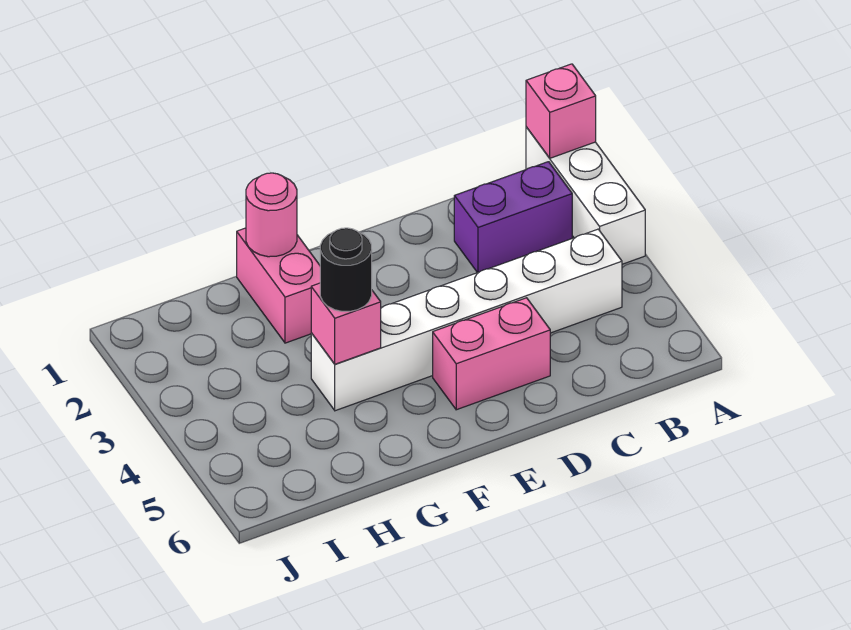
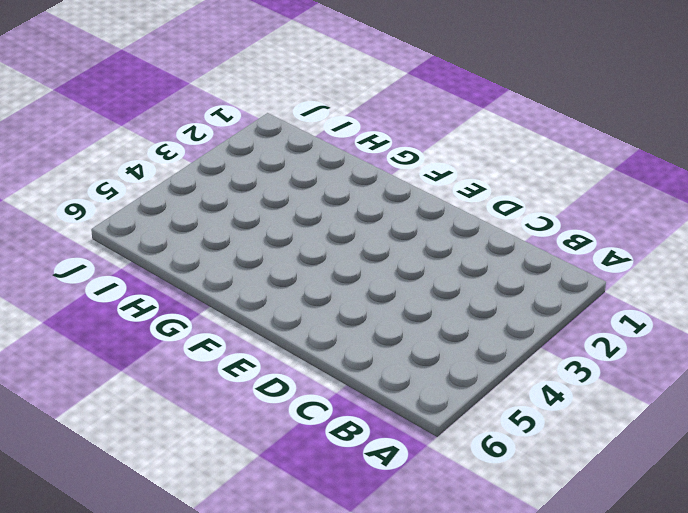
none -> white 1x3 brick [526,127,645,264]
none -> purple 1x2 brick [454,162,572,273]

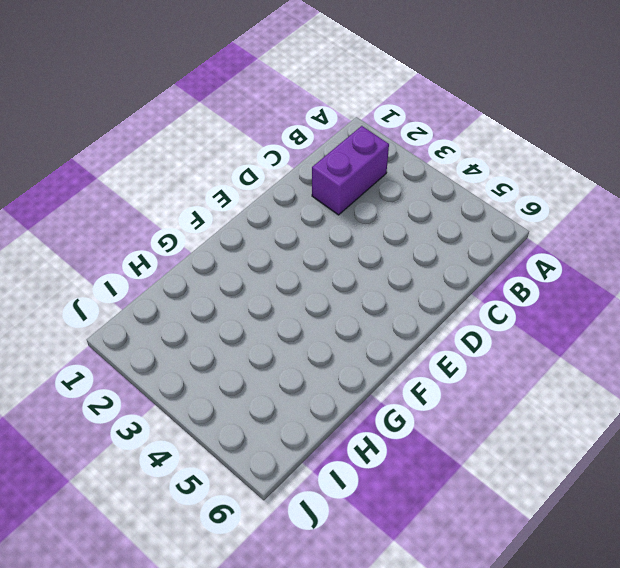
none -> white 1x3 brick [526,127,645,264]
none -> white 1x6 brick [311,229,622,411]

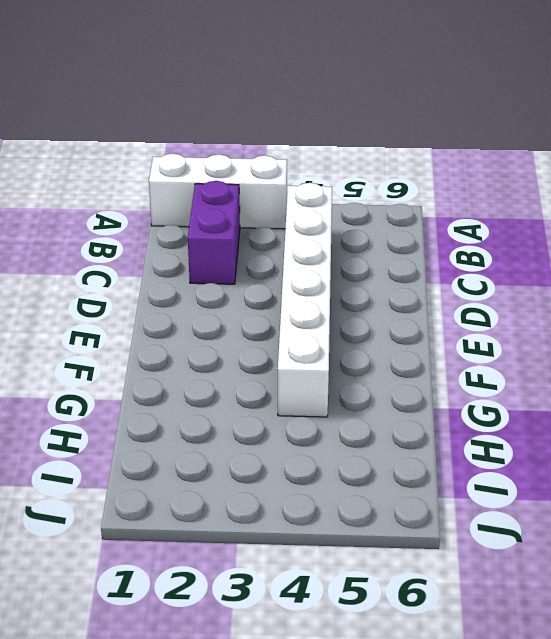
none -> pink 1x2 brick [433,298,550,410]
none -> pink 1x2 brick [237,228,320,343]

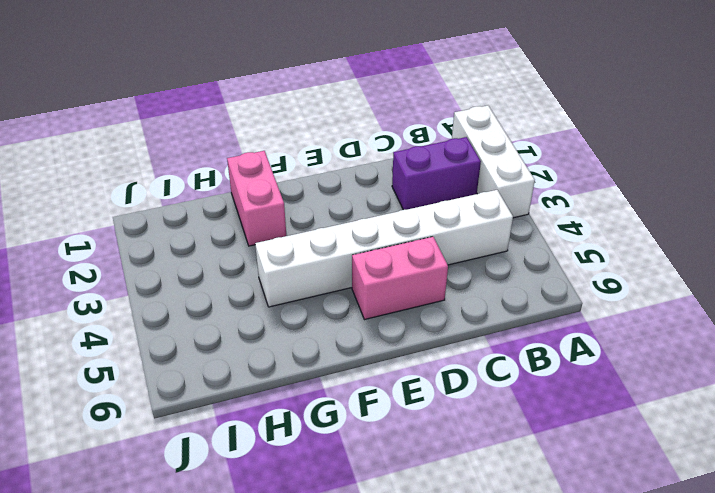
none -> pink 1x1 brick [526,64,596,158]
none -> pink 1x1 round brick [246,173,297,257]

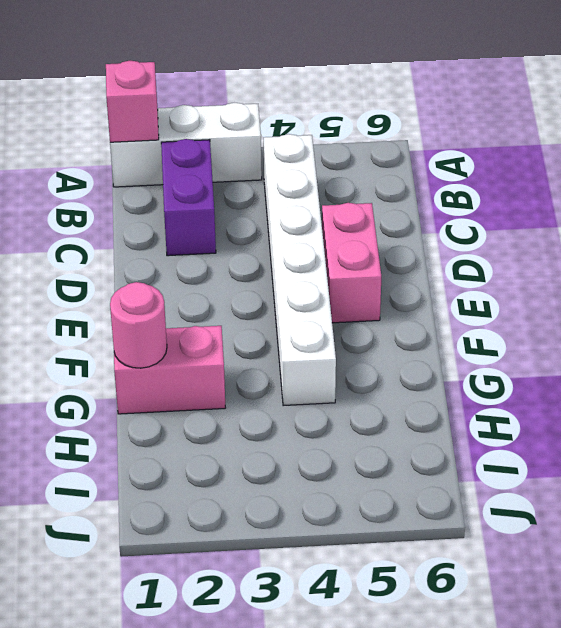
none -> pink 1x1 brick [311,283,381,364]
none -> black 1x1 round brick [320,228,372,311]

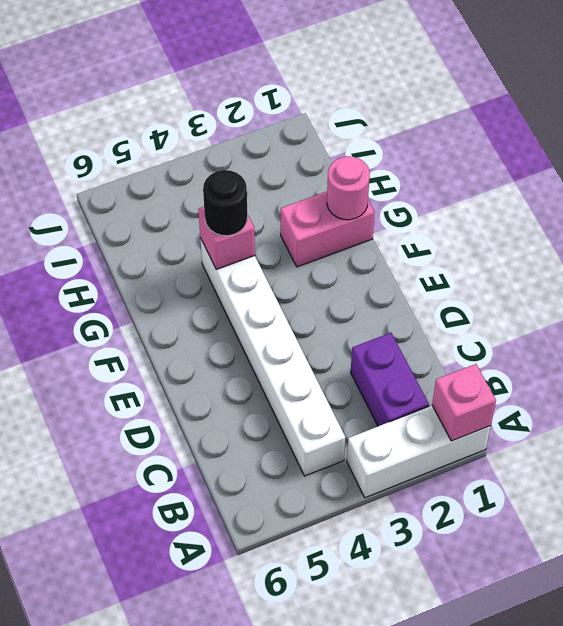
none -> pink 1x2 brick [433,298,550,410]

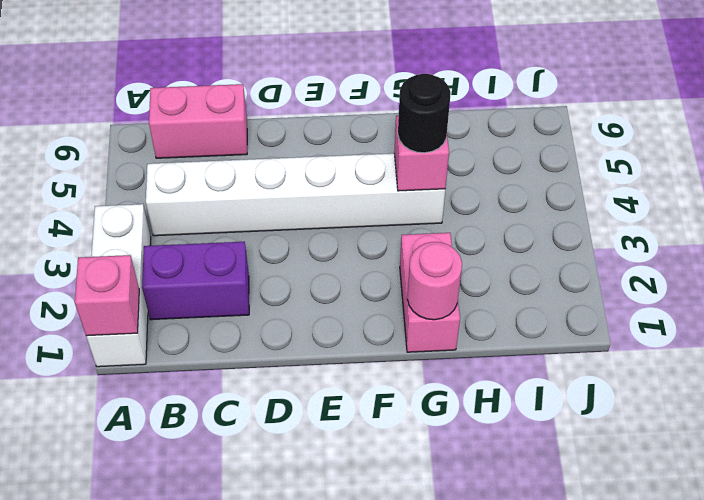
pink 1x2 brick [149,84,247,158] -> pink 1x2 brick moved to [433,298,550,410]

